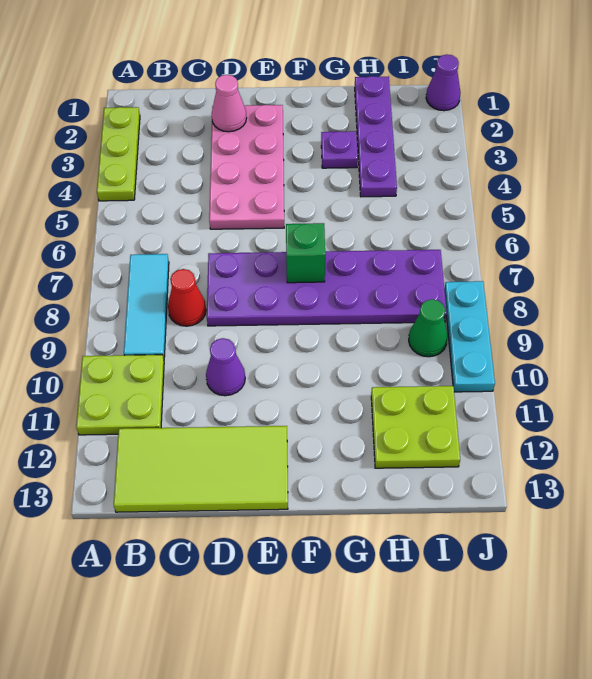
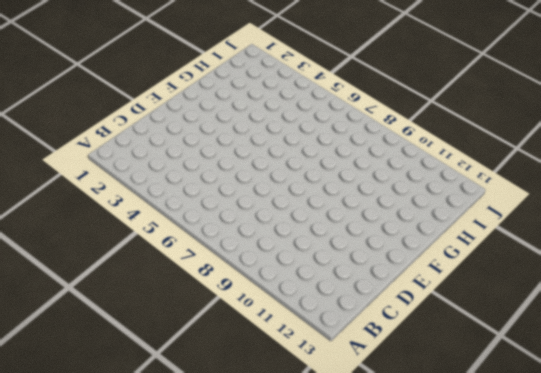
none -> lime 1x3 plate [97,107,140,201]
none -> lime 2x2 plate [76,355,164,435]
none -> cyan 1x3 tile [124,254,169,359]

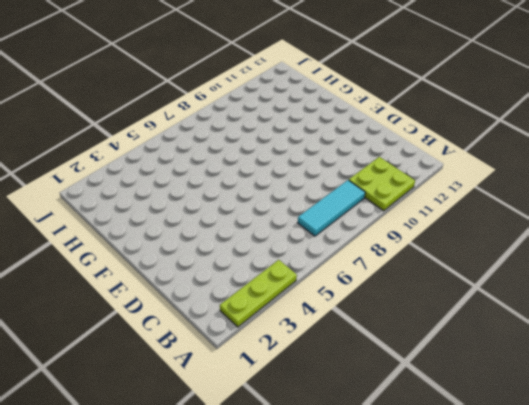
none -> lime 2x4 tile [114,426,288,512]
none -> red 1x1 cone [168,269,206,326]
none -> pink 2x4 plate [209,105,284,229]

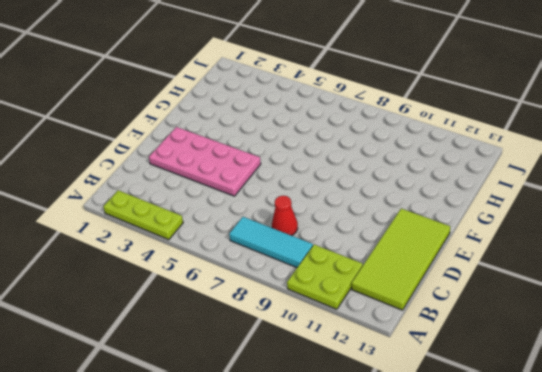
none -> purple 2x6 plate [207,250,447,326]
none -> purple 1x1 cone [206,338,245,396]
none -> purple 1x1 plate [321,131,358,168]

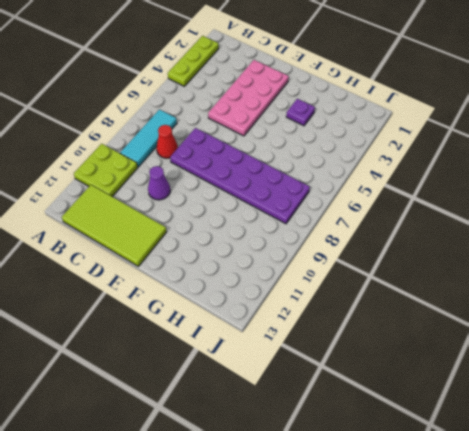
none -> purple 1x4 plate [355,76,397,197]
none -> lime 2x2 plate [371,386,460,468]
none -> green 1x1 cone [409,299,448,357]

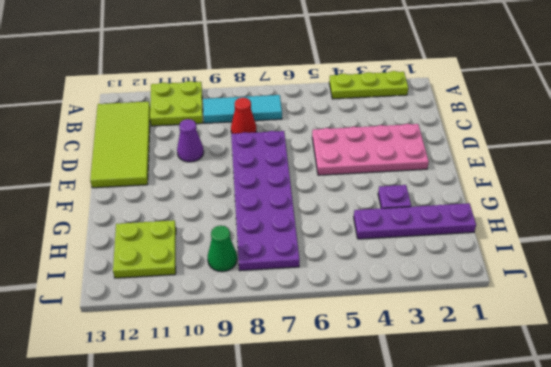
none -> purple 1x1 cone [426,55,461,111]
none -> cyan 1x3 plate [444,281,495,392]
none -> pink 1x1 cone [212,75,246,132]

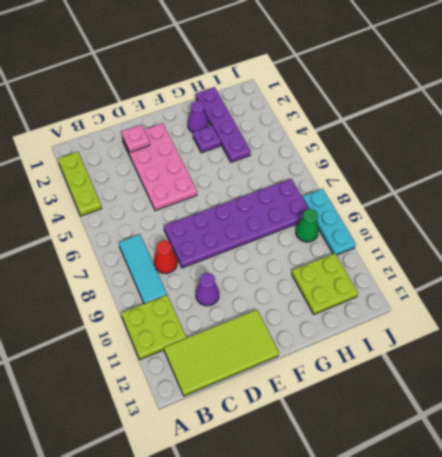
pink 1x1 plate [121,125,150,152] -> pink 1x1 cone [212,75,246,132]
purple 1x1 cone [188,101,208,132] -> purple 1x1 cone moved to [426,55,461,111]
none -> green 1x1 brick [286,223,325,283]

